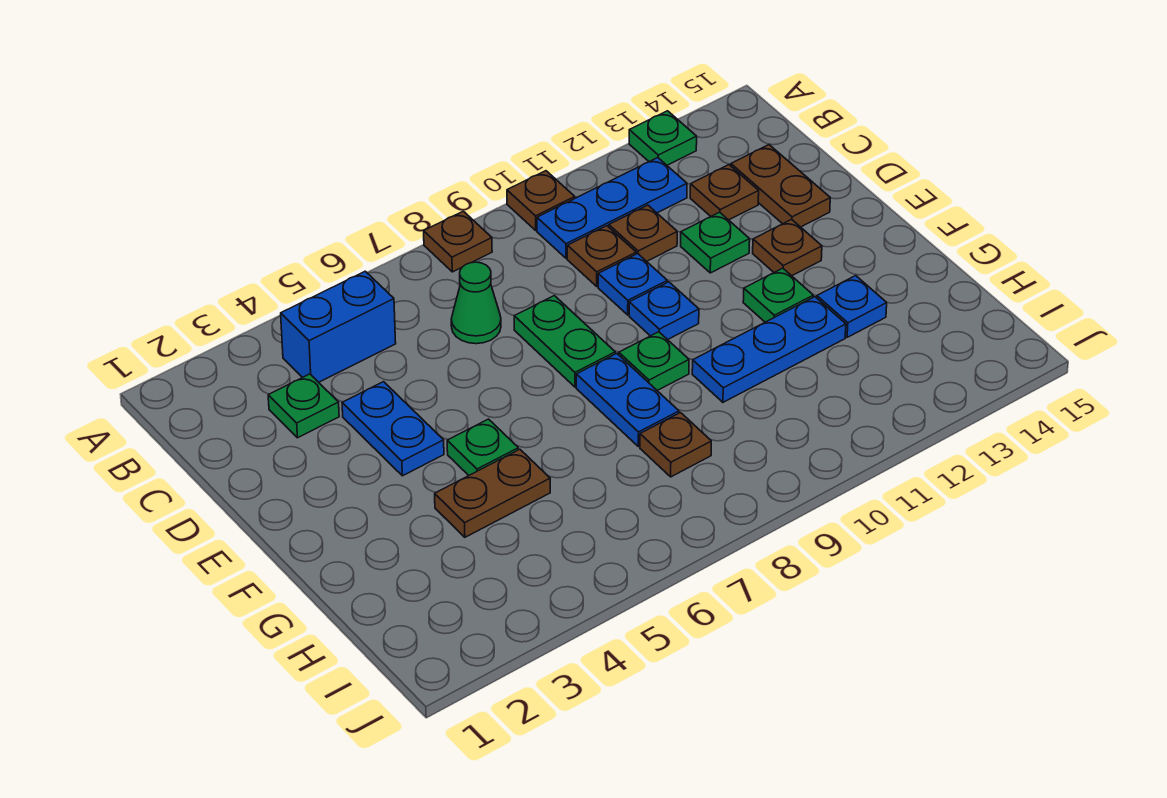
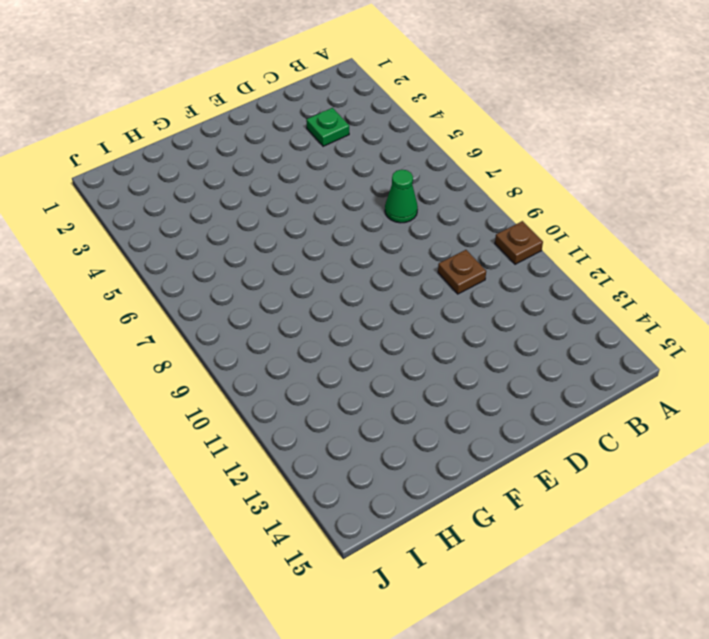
none -> brown 1x1 plate [424,211,492,272]
none -> green 1x1 plate [629,111,697,165]
none -> blue 1x2 brick [281,271,396,382]

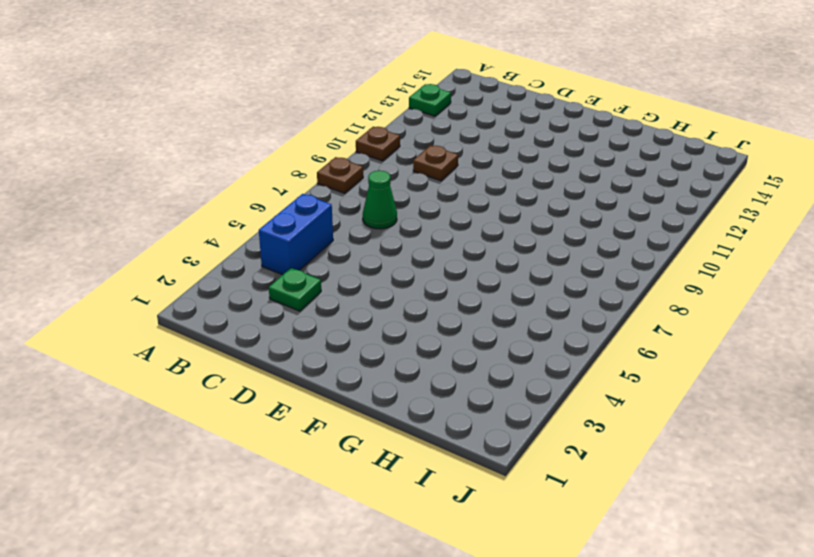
none -> blue 1x3 plate [537,158,687,258]
none -> brown 1x1 plate [609,205,677,261]
none -> brown 1x1 plate [690,165,759,220]

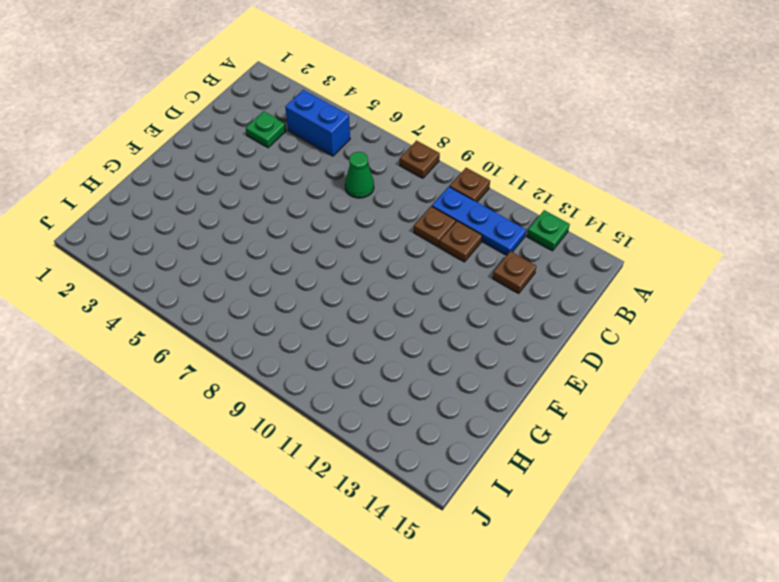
none -> brown 1x2 plate [731,145,830,227]
none -> blue 1x2 plate [342,382,444,476]
none -> green 1x2 plate [514,296,615,387]

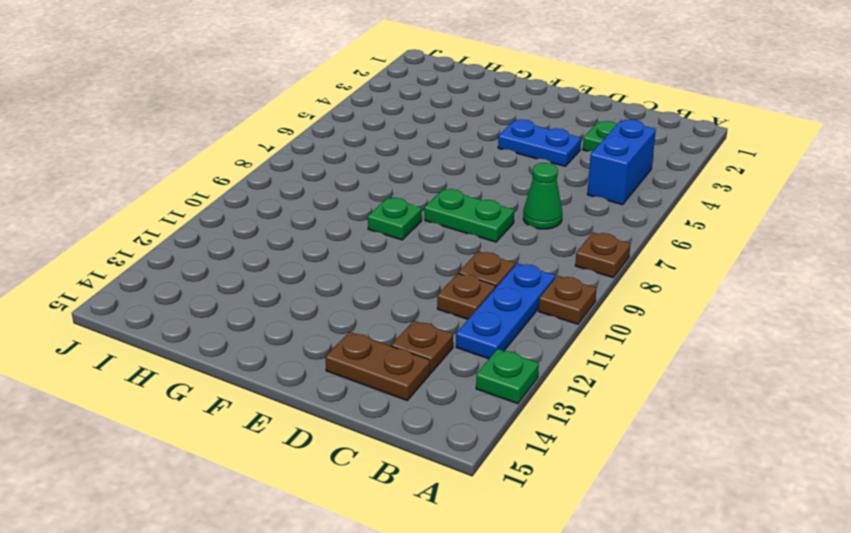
none -> blue 1x1 plate [598,254,667,315]
none -> green 1x1 plate [681,212,750,273]
none -> blue 1x1 plate [629,282,699,340]

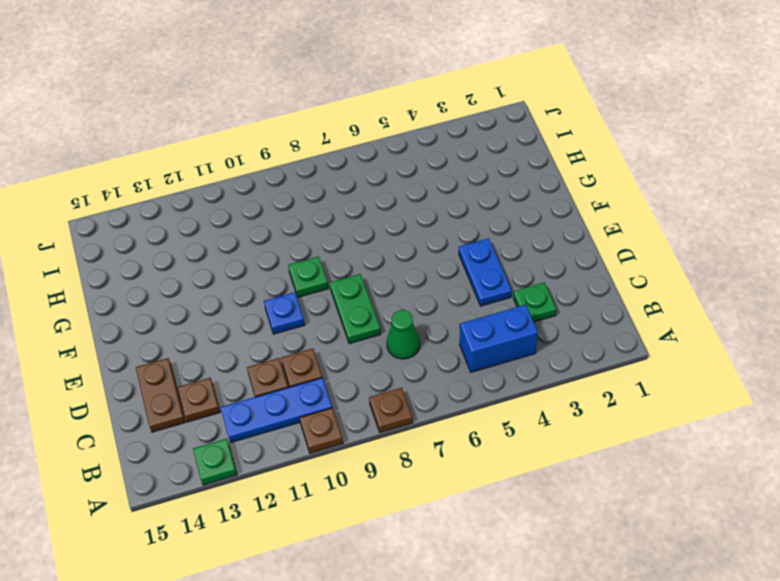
none -> blue 1x1 plate [598,254,667,315]
none -> green 1x1 plate [681,212,750,273]
none -> brown 1x1 plate [753,219,822,276]

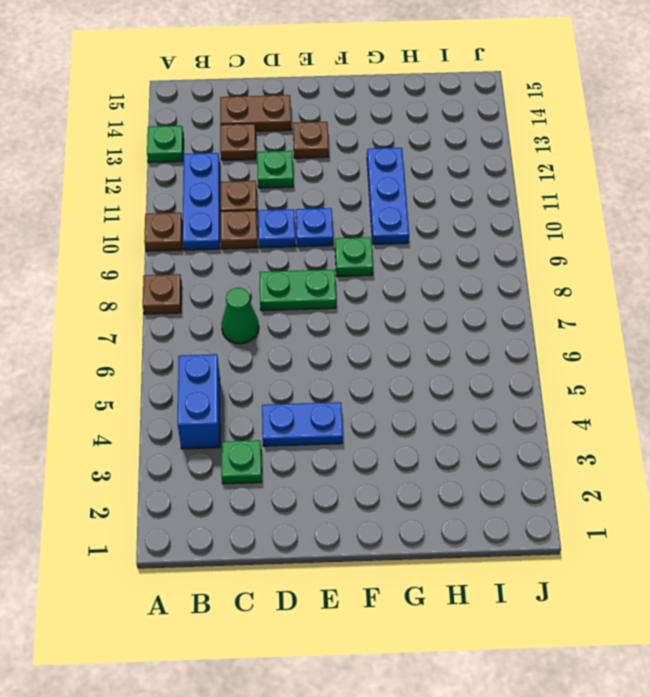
none -> green 1x1 plate [447,419,518,475]
none -> blue 1x2 plate [576,353,679,447]
none -> green 1x1 plate [743,268,813,322]

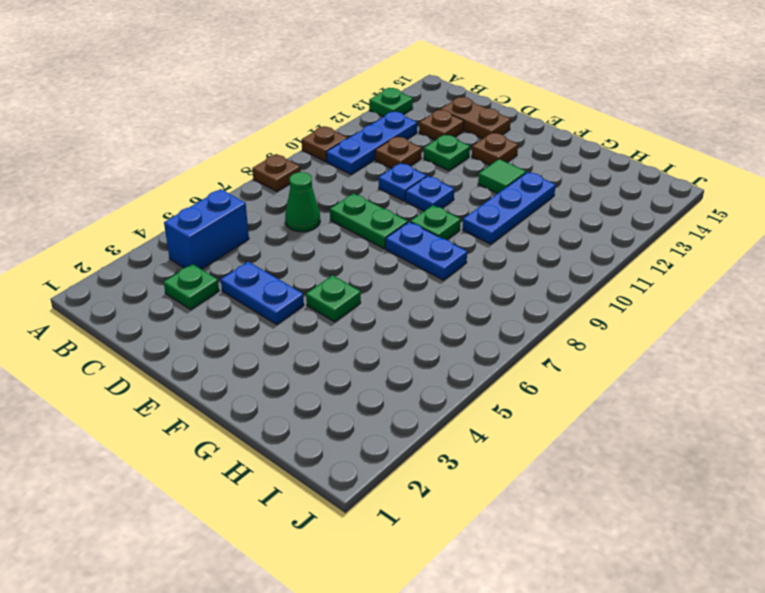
green 1x1 tile [478,159,526,194] -> green 1x1 plate [743,268,813,322]
none -> brown 1x1 plate [567,226,636,286]
none -> brown 1x2 plate [435,449,550,537]
none -> blue 1x1 plate [817,276,887,337]

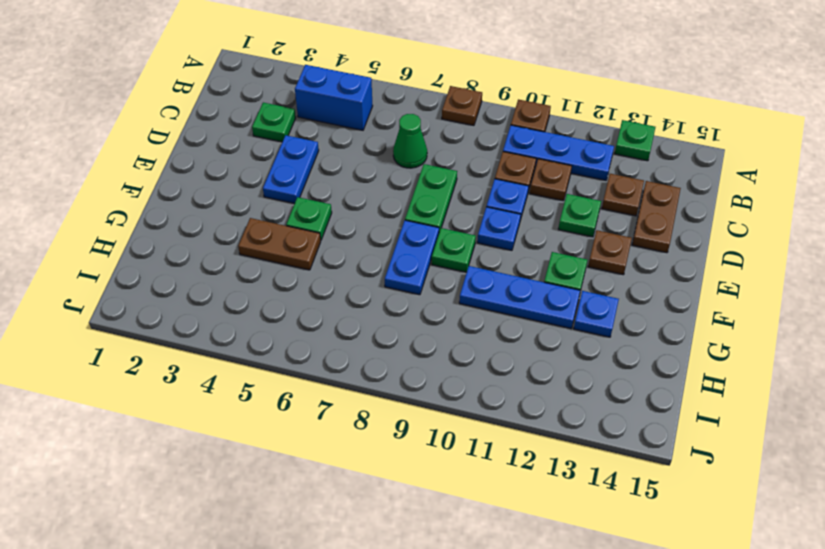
none -> brown 1x1 plate [640,413,711,477]

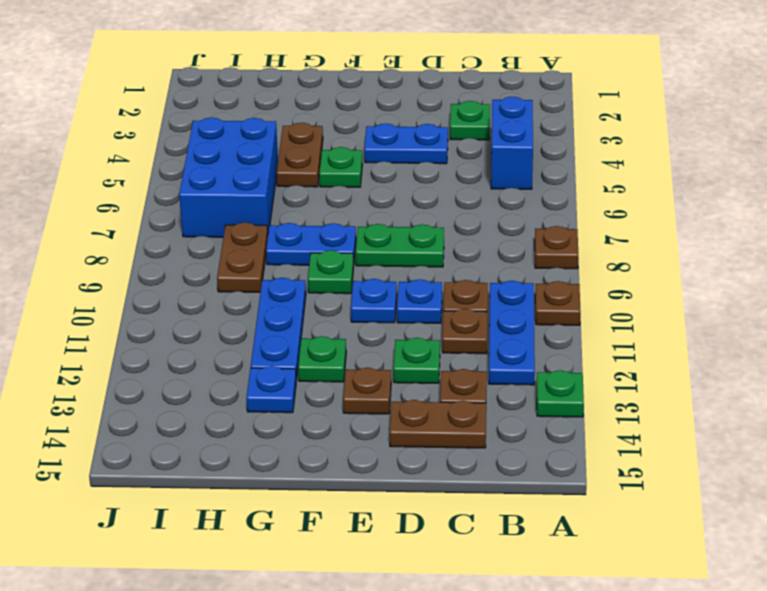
blue 2x3 brick [179,117,278,237] -> none
brown 1x2 plate [217,222,268,292] -> brown 1x1 plate [640,413,711,477]
none -> green 1x1 cone [451,262,501,344]

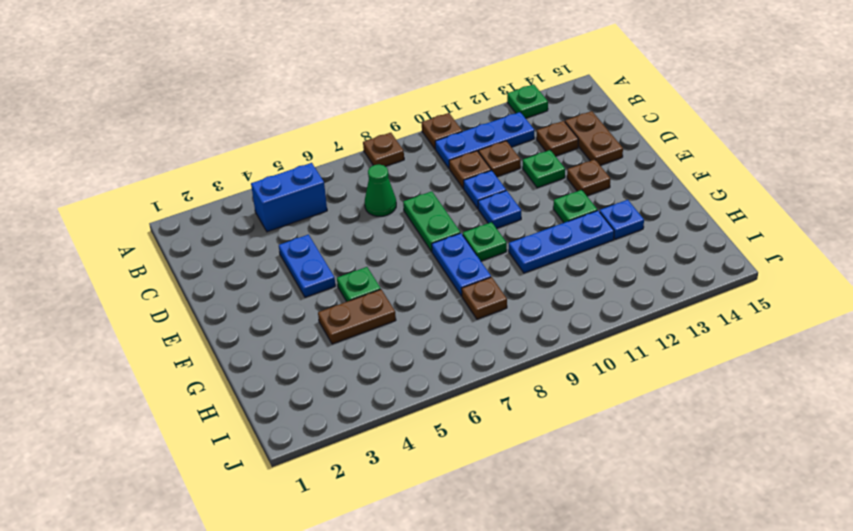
none -> green 1x1 plate [268,374,339,438]

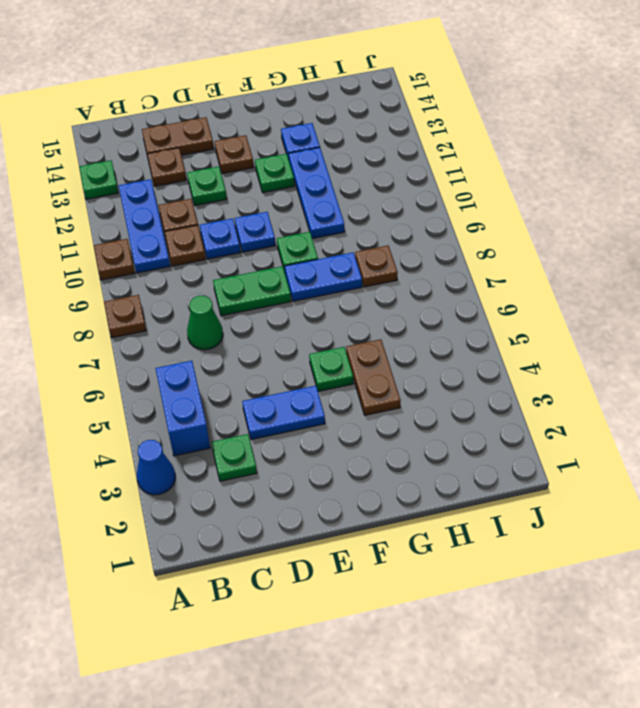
blue 1x1 cone [137,440,175,495] -> none

